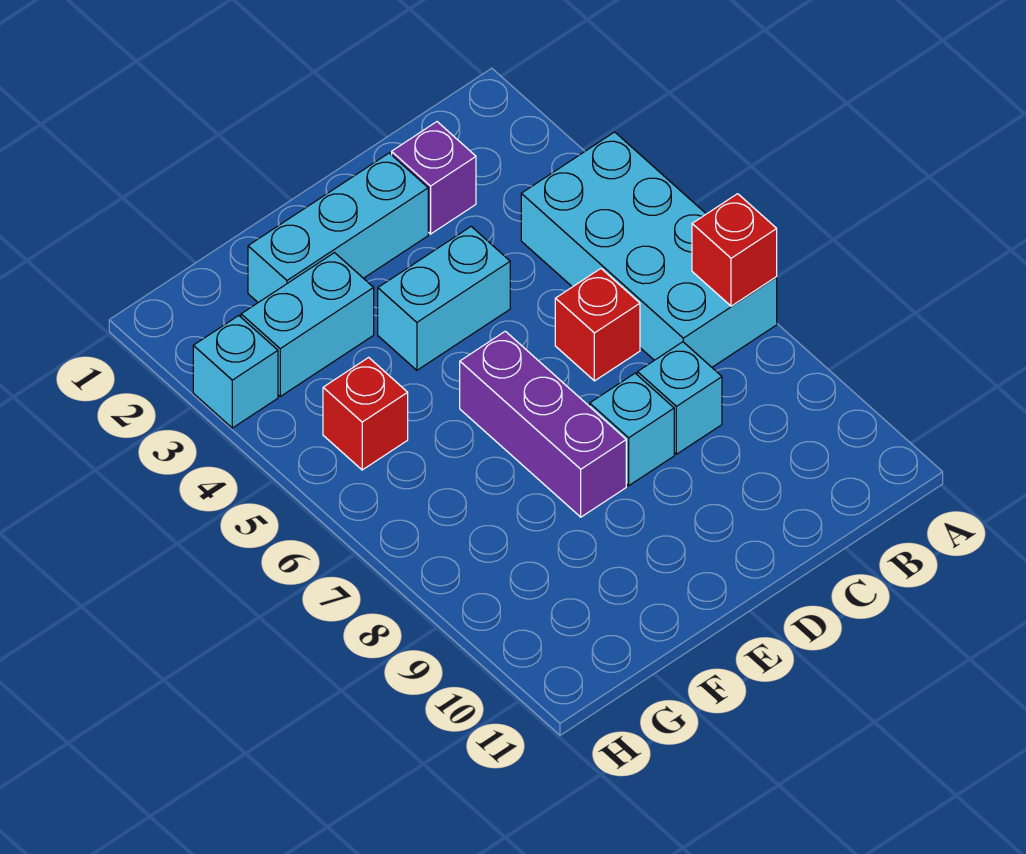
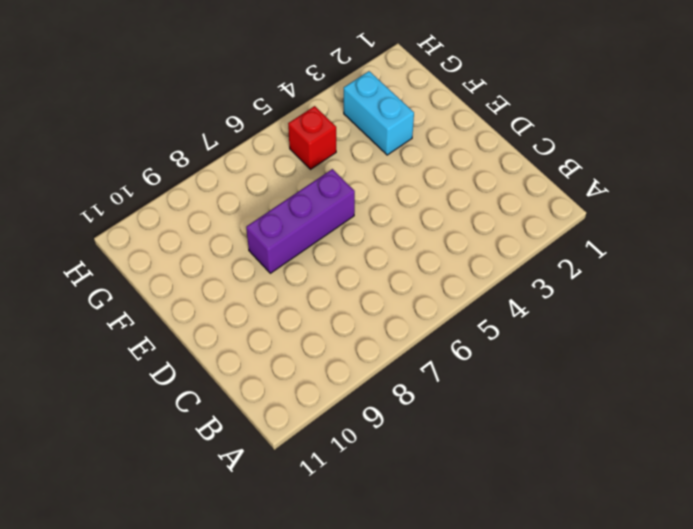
none -> cyan 2x4 brick [521,132,777,367]
none -> purple 1x1 brick [392,122,476,234]
none -> red 1x1 brick [555,269,640,381]

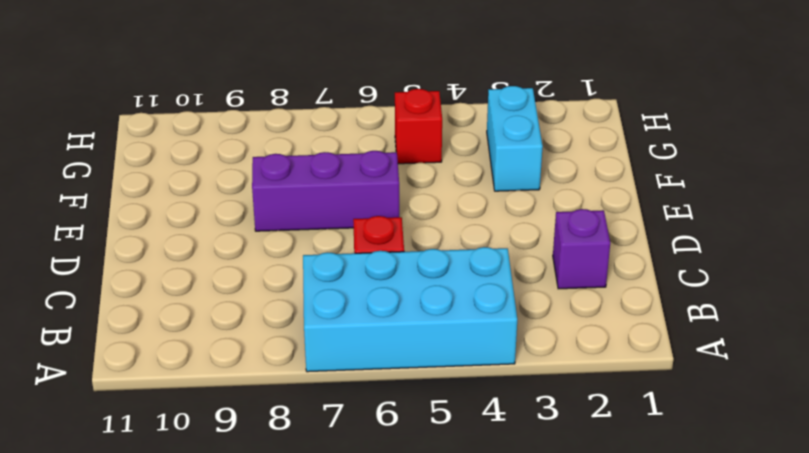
none -> cyan 1x1 brick [637,342,722,454]
none -> cyan 1x3 brick [248,153,428,302]
none -> cyan 1x2 brick [378,227,510,370]

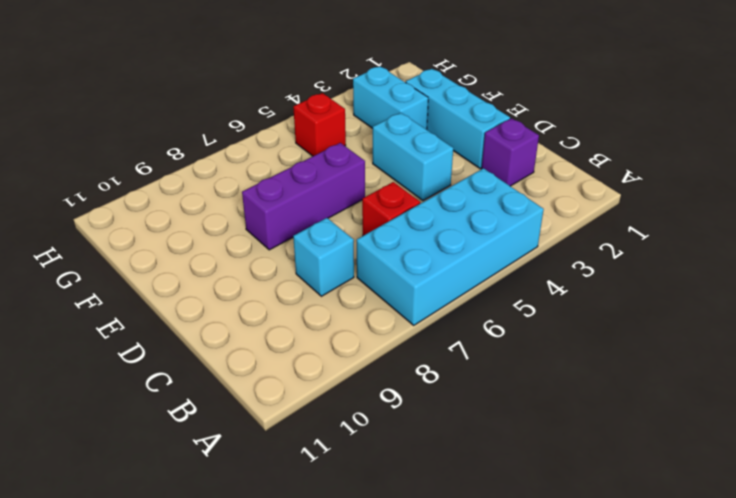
none -> cyan 1x1 brick [590,373,674,486]
none -> cyan 1x1 brick [193,316,278,428]
none -> red 1x1 brick [692,194,777,306]

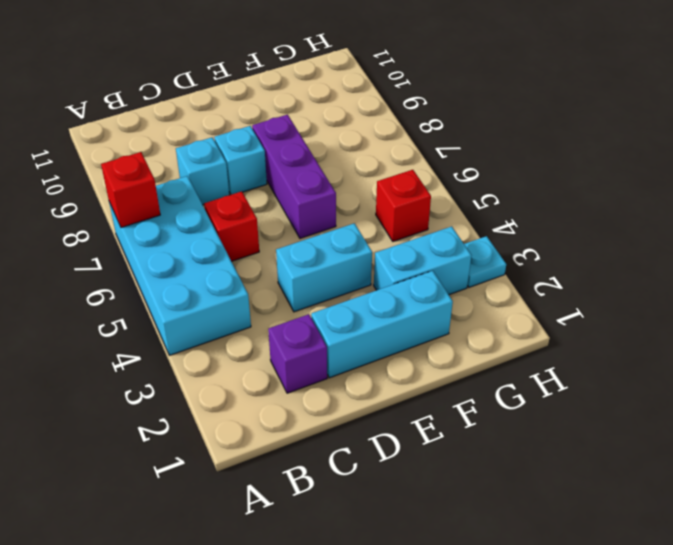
cyan 1x1 plate [464,236,506,287] -> cyan 1x1 brick [193,316,278,428]

